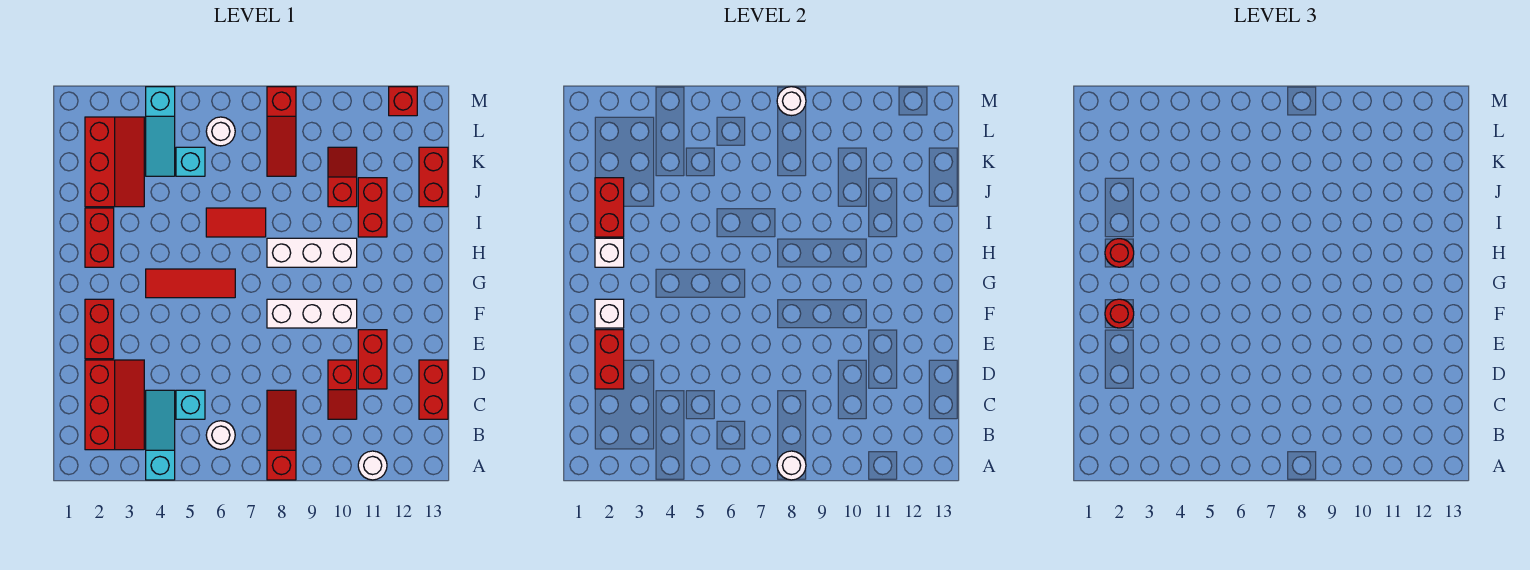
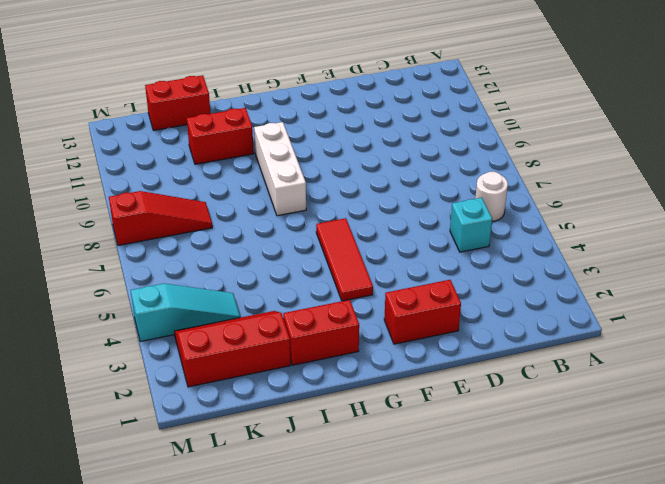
none -> cyan 1x3 slope [146,390,175,480]
none -> red 1x3 slope [267,390,296,480]
none -> white 1x1 round brick [358,451,387,480]
none -> red 2x3 slope [85,360,144,450]

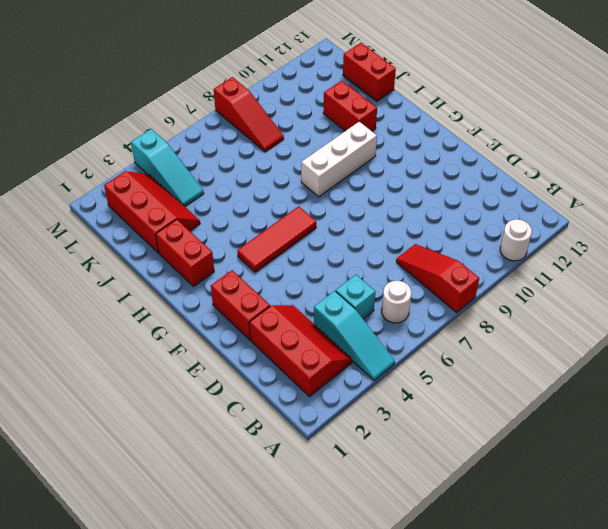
cyan 1x3 slope [314,291,395,380] -> cyan 1x3 slope turned to [146,390,175,480]
none -> red 1x2 slope [328,360,357,419]
none -> red 1x2 brick [419,360,448,419]
none -> red 1x2 brick [358,330,387,389]
none -> white 1x3 brick [267,299,357,328]

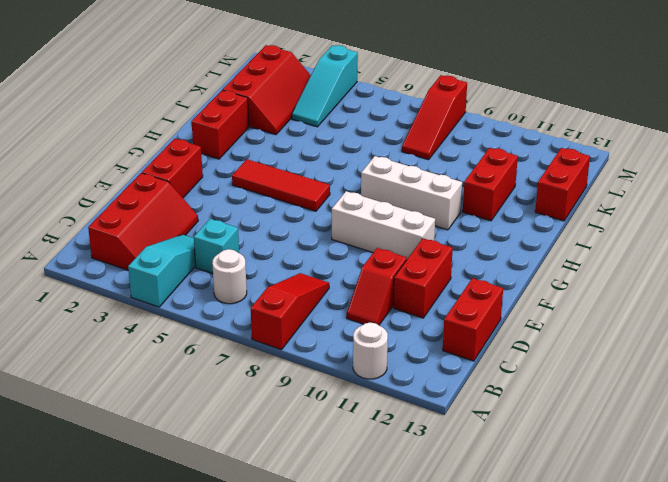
none -> red 1x2 tile [206,208,266,237]
none -> red 1x2 slope [328,147,357,207]
none -> cyan 1x1 brick [176,147,205,176]
none -> white 1x1 round brick [206,117,235,146]

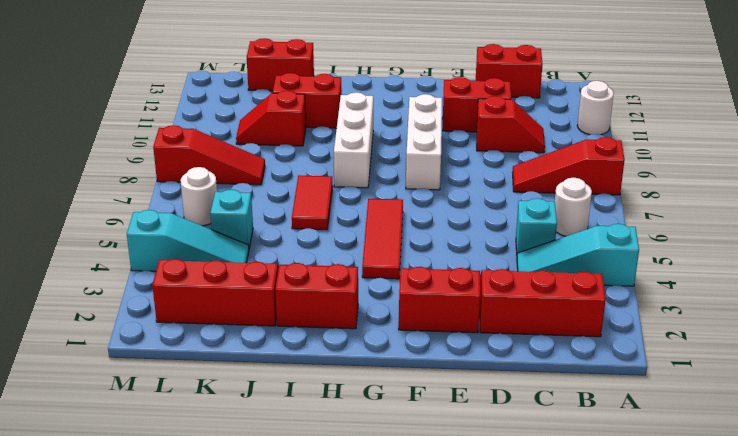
none -> red 1x1 brick [389,87,417,116]
none -> white 1x1 round brick [777,451,806,480]
none -> red 1x2 brick [595,330,624,389]
none -> white 1x1 brick [595,299,624,328]

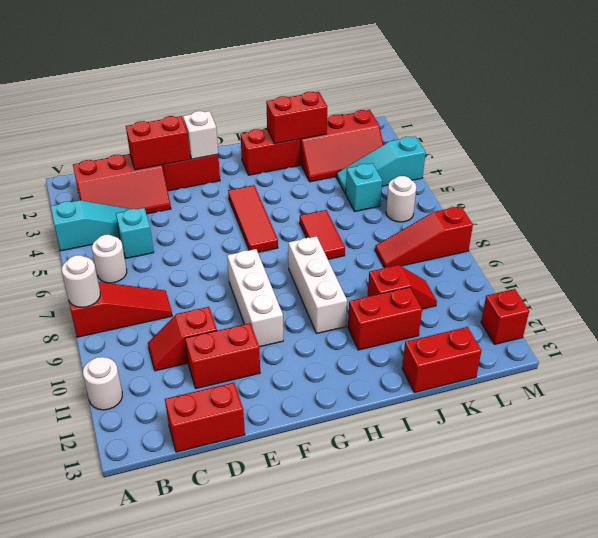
none -> white 1x1 brick [595,238,624,267]
none -> white 1x1 round brick [777,87,806,116]
none -> red 1x1 round brick [1105,299,1134,328]
none -> red 1x1 round brick [1105,239,1134,267]

